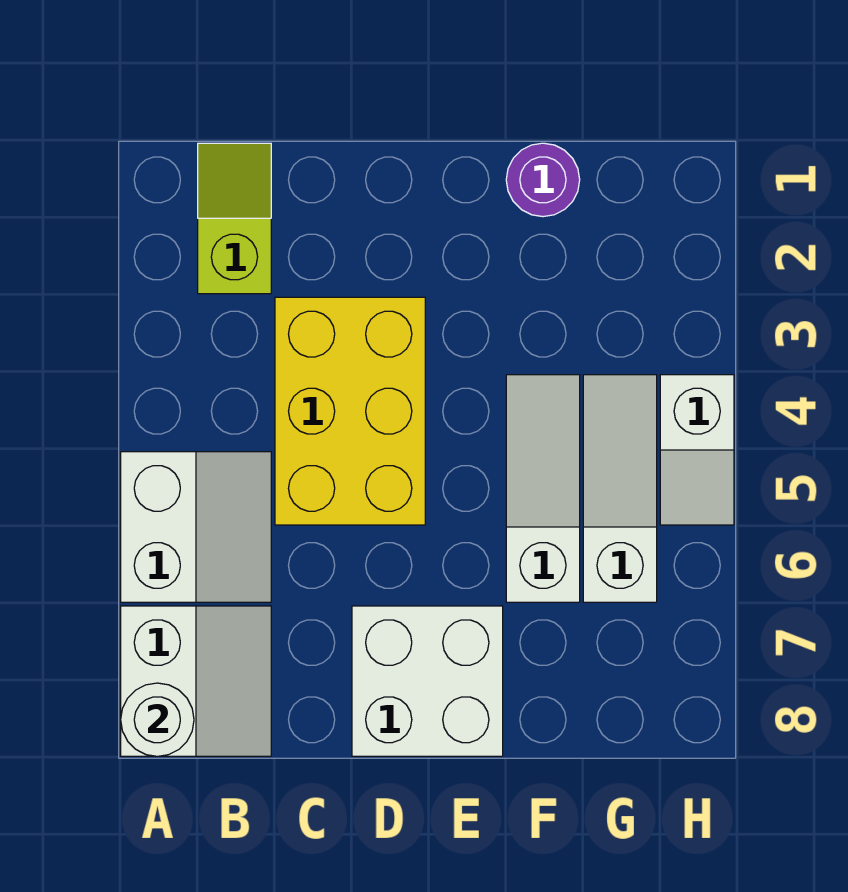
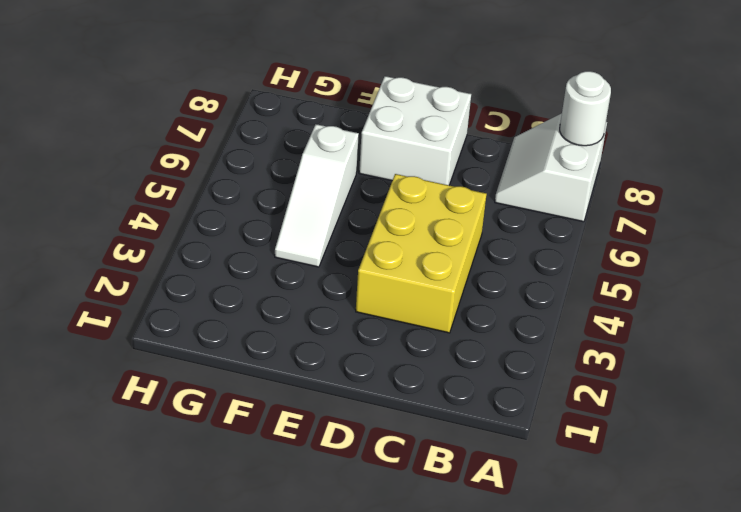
none -> white 2x2 slope [121,452,271,602]
none -> lime 1x2 slope [198,143,271,294]

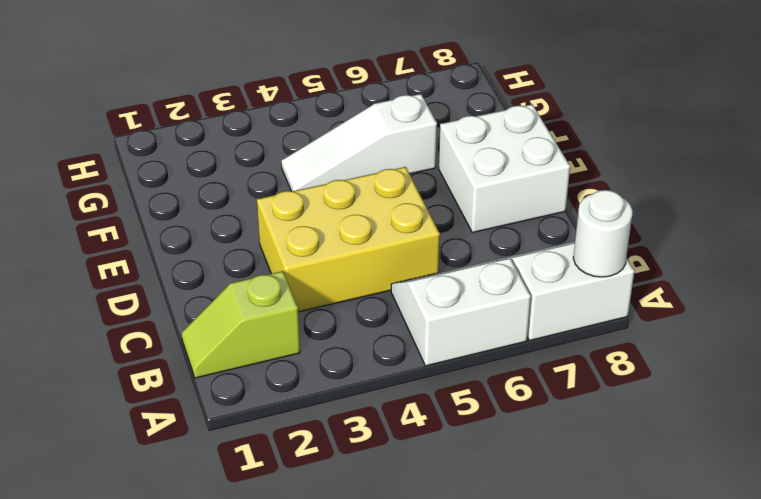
none -> purple 1x1 round brick [506,143,580,217]
none -> white 1x3 slope [583,375,657,602]

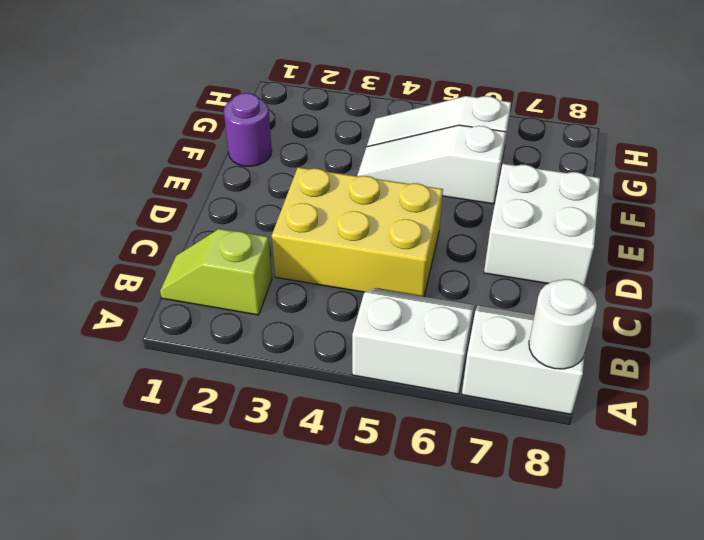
none -> white 1x2 slope [660,375,734,525]

